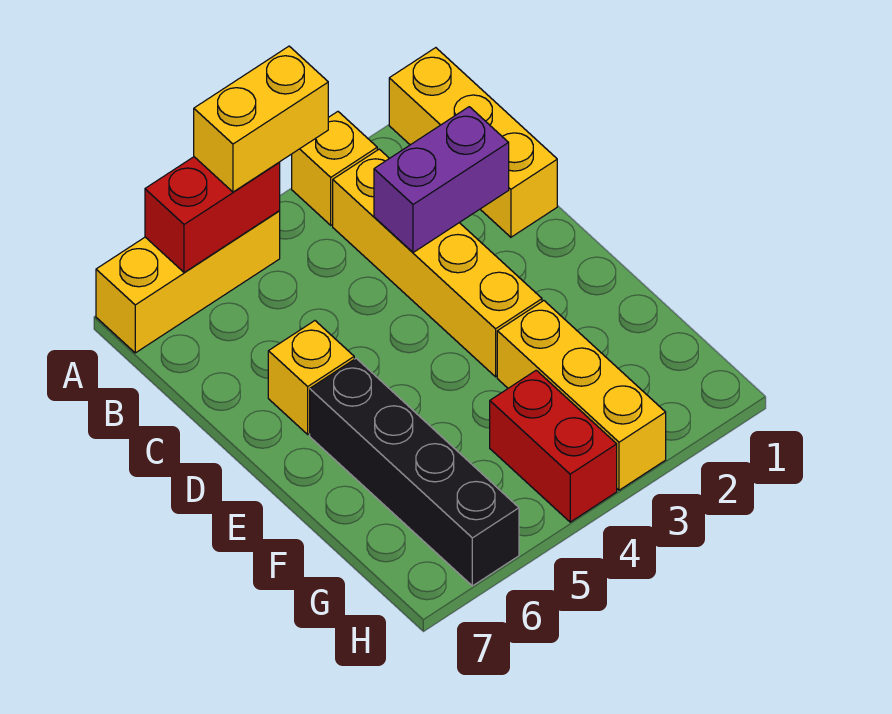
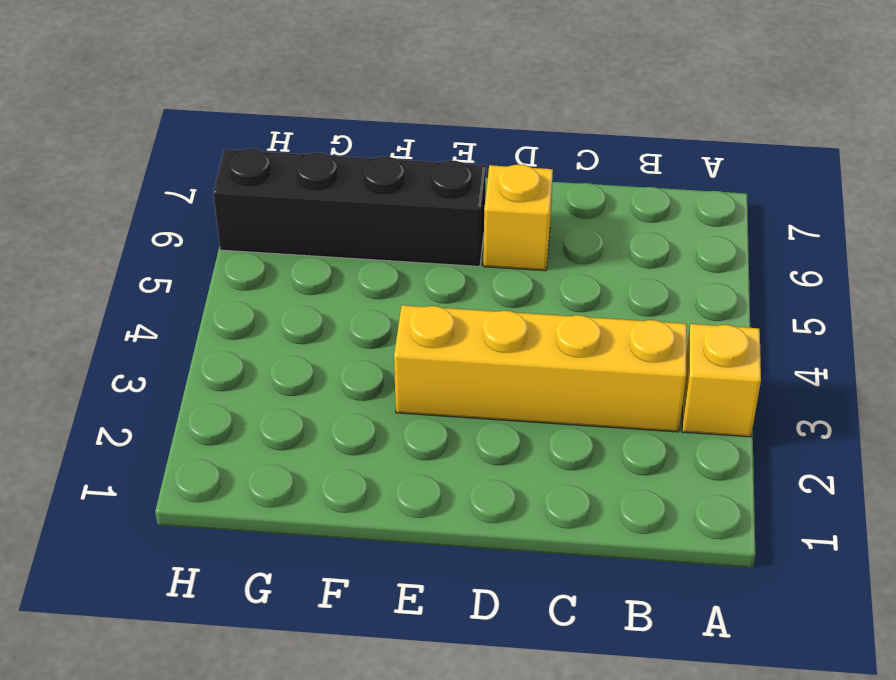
none -> yellow 1x3 brick [389,48,557,237]
none -> yellow 1x3 brick [96,211,280,353]

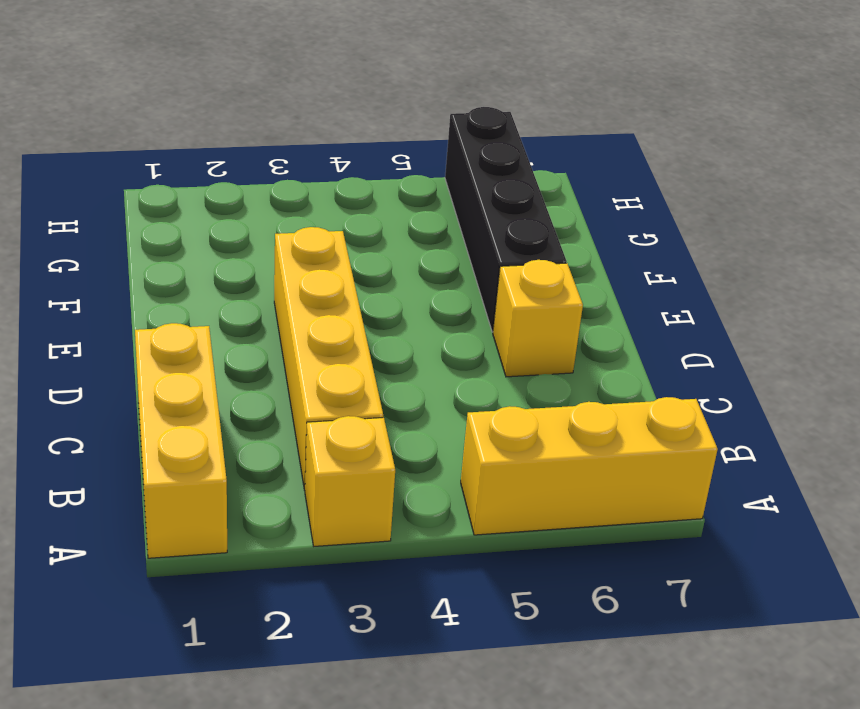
none -> yellow 1x3 brick [497,301,666,490]
none -> red 1x2 brick [490,370,617,522]

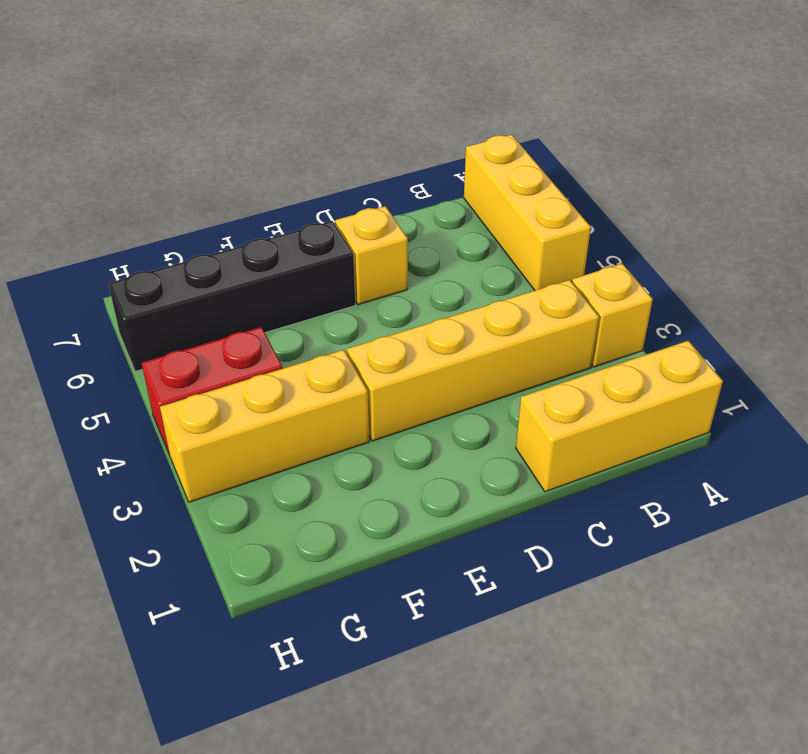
none -> red 1x2 brick [145,157,280,272]
none -> purple 1x2 brick [374,107,509,253]

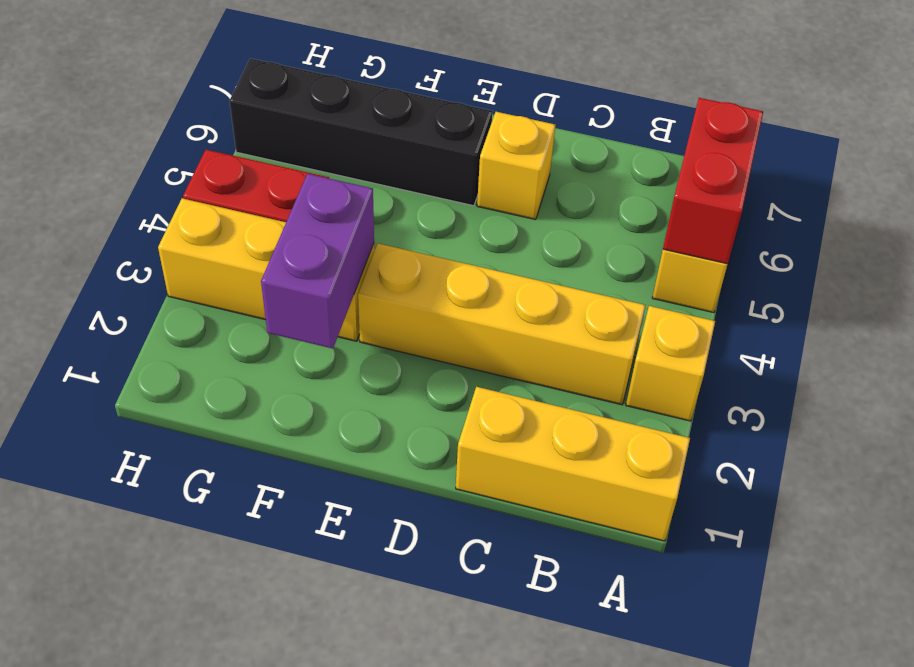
purple 1x2 brick [261,174,374,349] -> purple 1x2 brick moved to [374,107,509,253]
none -> yellow 1x2 brick [194,46,328,192]

